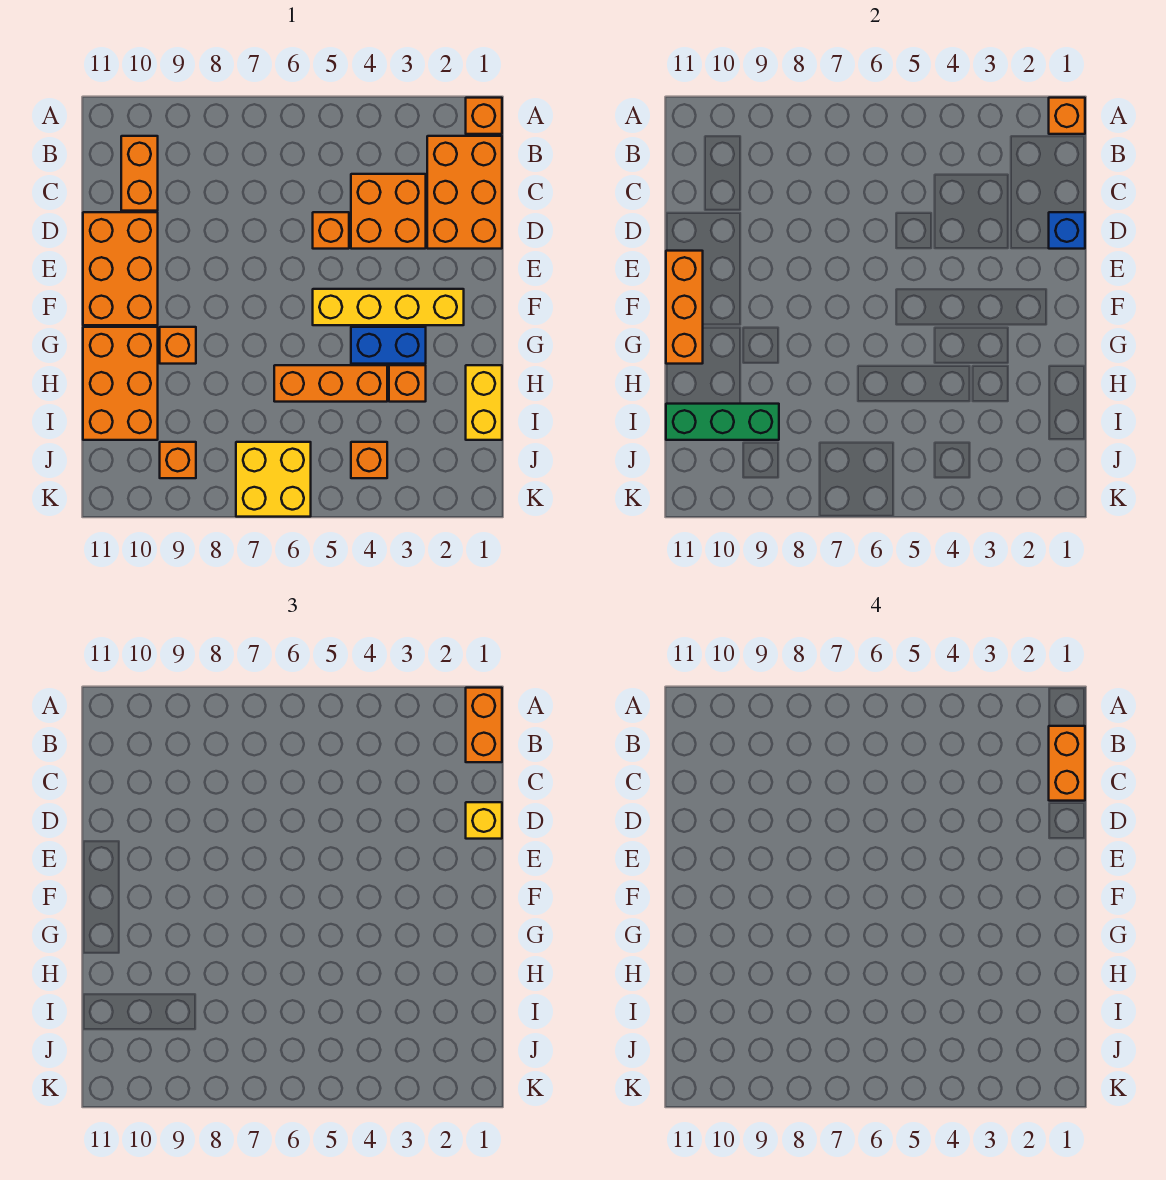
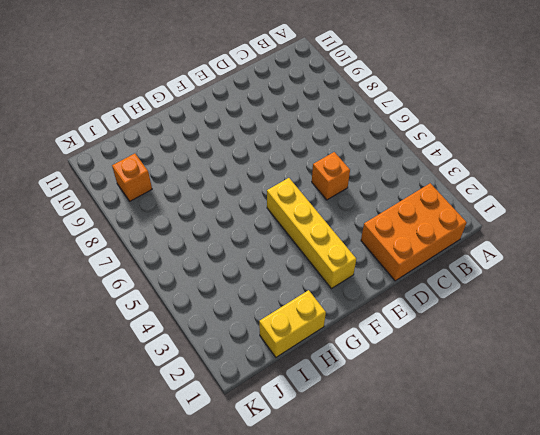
none -> orange 1x1 brick [466,98,502,134]
none -> orange 1x2 brick [121,136,158,211]
none -> orange 2x2 brick [351,174,426,249]

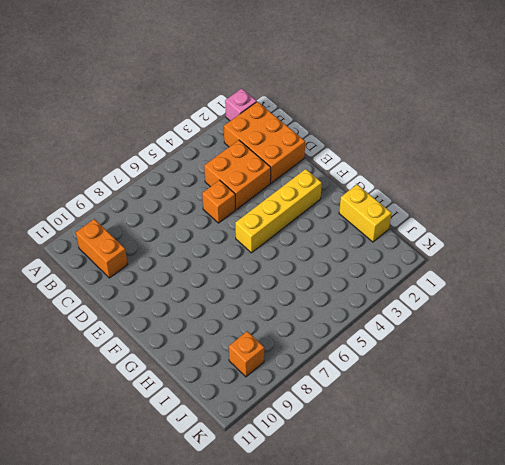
pink 1x1 brick [225,89,257,121] -> orange 1x1 brick [466,98,502,134]
none -> orange 2x3 brick [83,212,158,325]
none -> blue 1x2 brick [351,327,426,364]
none -> orange 1x1 brick [160,327,196,364]

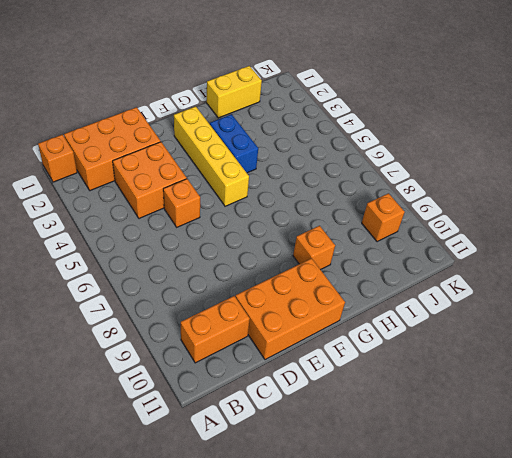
none -> orange 2x3 brick [83,327,158,440]
none -> orange 1x1 brick [389,365,426,402]
none -> orange 1x3 brick [274,365,387,402]

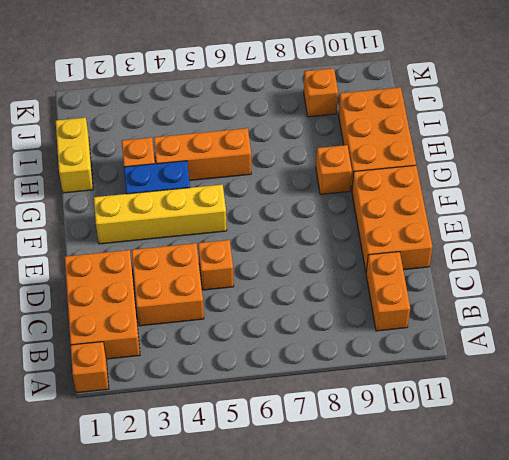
none -> orange 1x1 brick [351,442,387,478]
none -> yellow 2x2 brick [236,442,311,517]
none -> orange 1x1 brick [1049,98,1085,134]

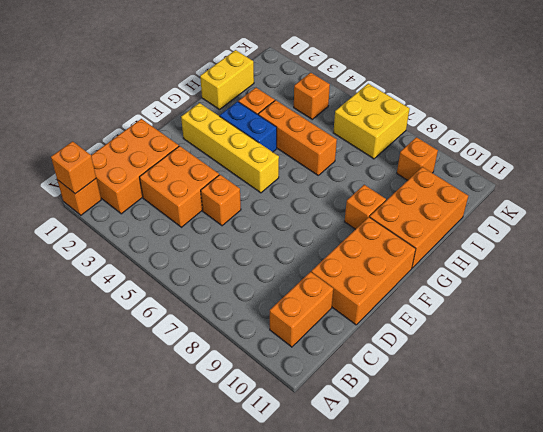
none -> blue 1x1 brick [1049,212,1085,249]
none -> orange 1x3 brick [666,251,703,364]
none -> green 1x3 brick [666,404,779,440]

